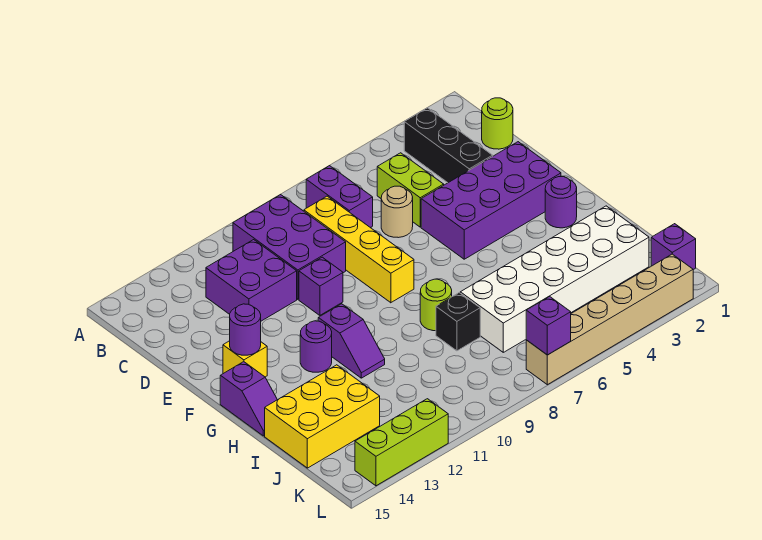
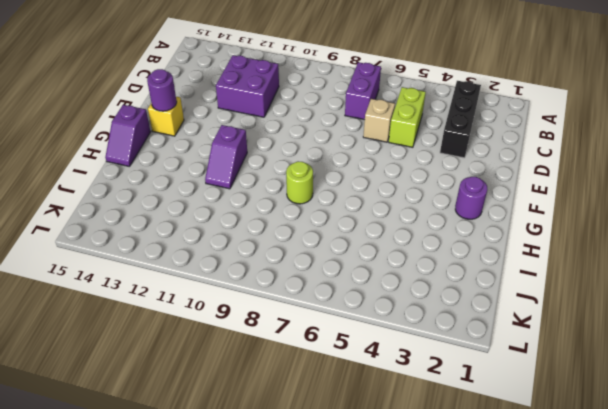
tan 1x1 brick [363,99,395,142] -> tan 1x1 round brick [381,186,413,238]
none -> purple 2x3 brick [233,195,346,299]
none -> lime 1x1 round brick [482,98,513,149]
none -> yellow 1x4 brick [304,196,414,303]

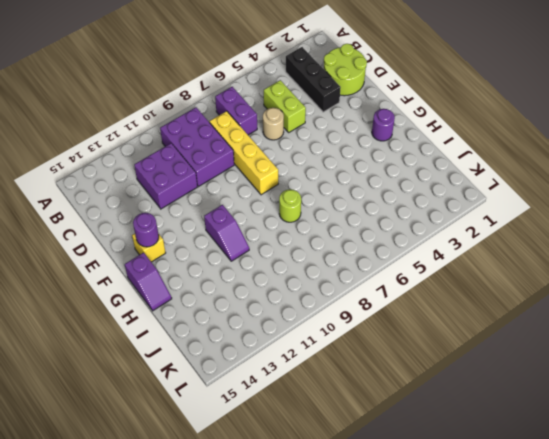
lime 2x2 round brick [324,44,367,96] -> lime 1x1 round brick [482,98,513,149]
none -> purple 2x4 brick [421,142,561,259]
none -> purple 1x1 brick [299,257,343,315]
none -> purple 1x1 round brick [300,321,332,372]

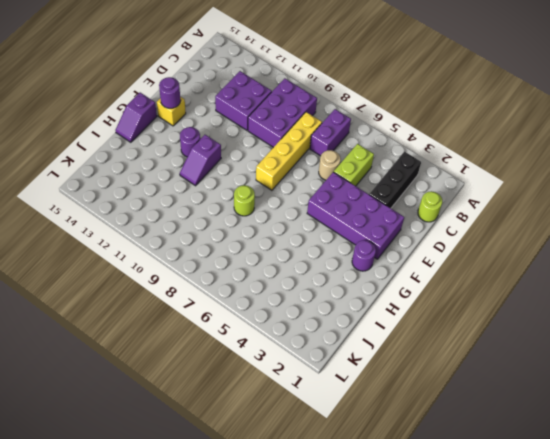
none -> purple 1x1 brick [299,257,343,315]
none -> white 2x6 brick [460,206,649,352]
none -> black 1x1 brick [436,293,480,351]

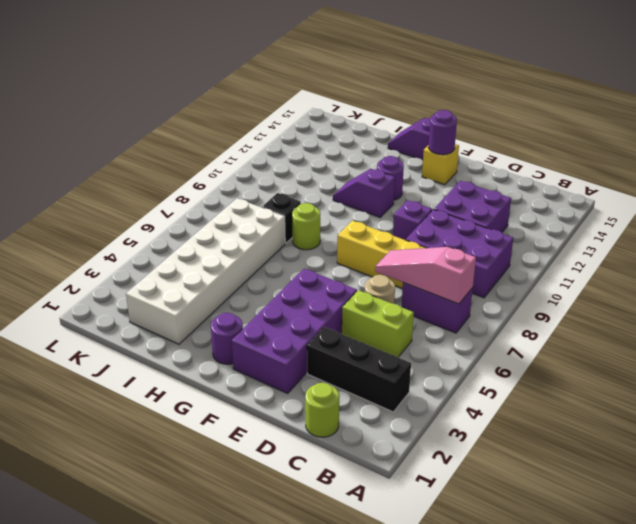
pink 1x3 slope [375,247,476,304] -> none
none -> yellow 2x3 brick [265,365,380,468]
none -> purple 1x1 brick [651,224,696,270]
none -> tan 1x6 brick [526,254,693,385]

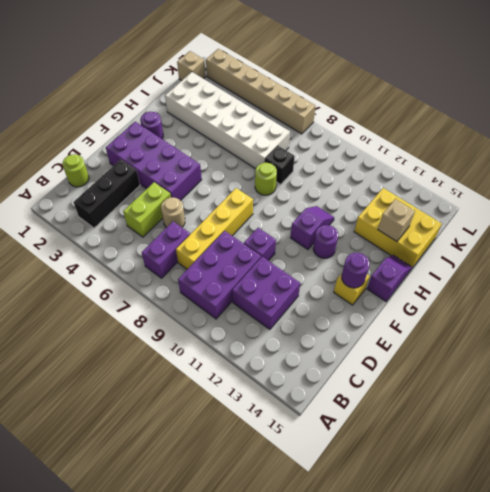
tan 1x1 brick [378,199,415,242] -> none
tan 1x1 brick [177,51,206,81] -> purple 1x1 brick [651,224,696,270]
none -> lime 1x3 brick [355,399,448,486]
none -> purple 1x1 brick [526,297,571,355]

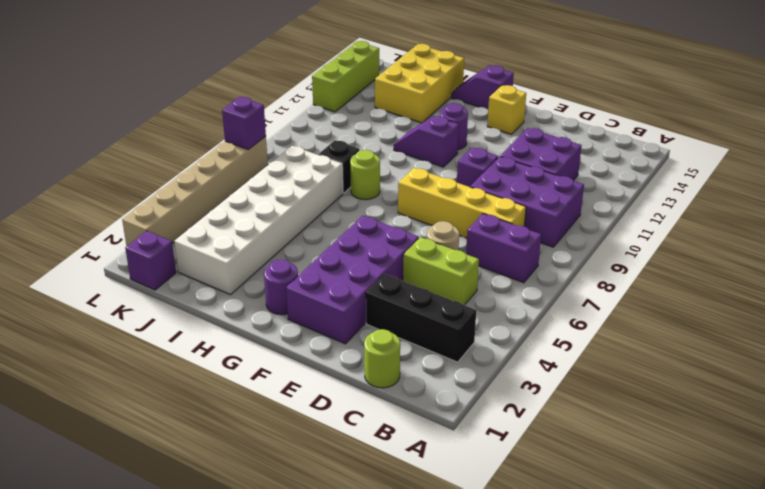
none -> purple 1x1 round brick [230,304,261,355]

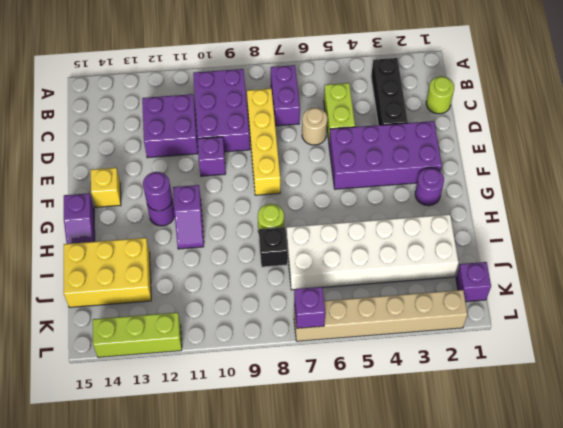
purple 1x1 round brick [143,172,172,211] -> purple 1x1 round brick moved to [230,304,261,355]

